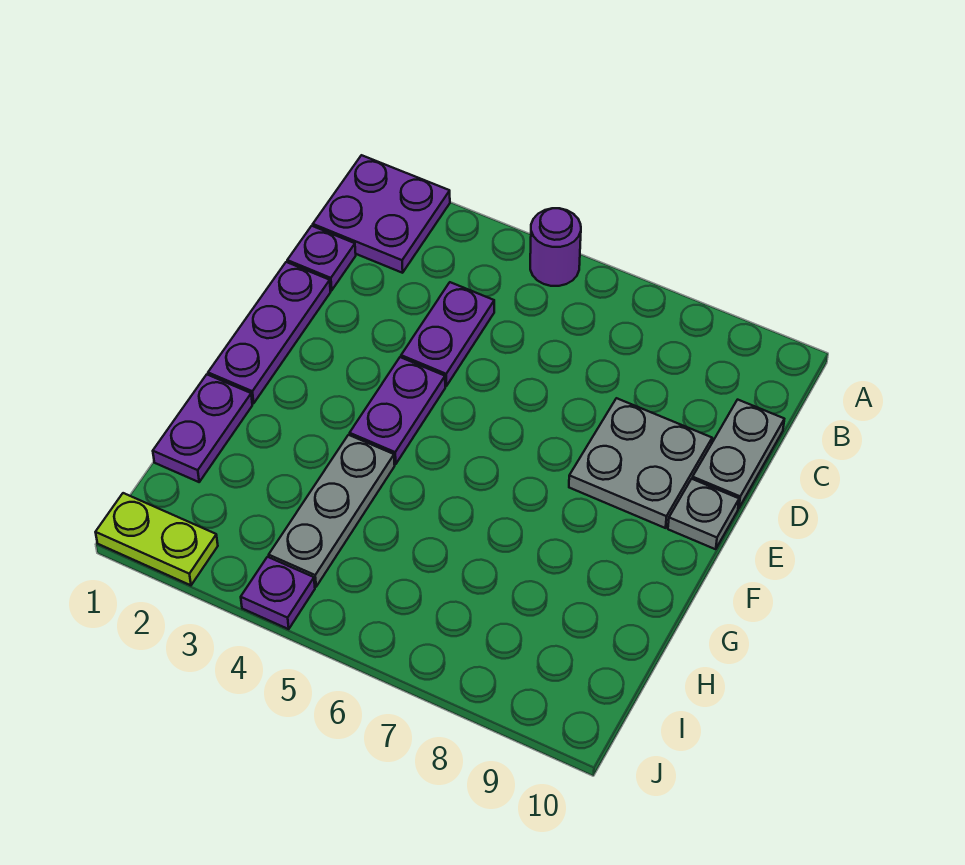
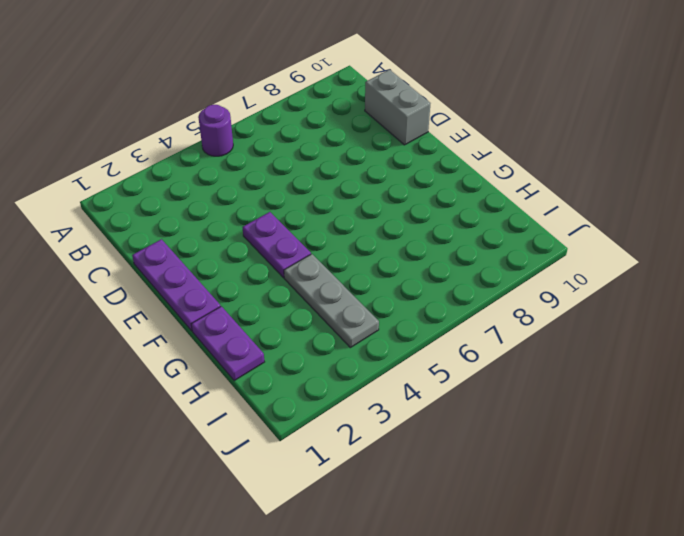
grey 1x2 brick [365,70,431,145] -> grey 1x2 plate [692,400,784,508]
none -> purple 2x2 plate [313,155,450,273]
none -> purple 1x1 plate [287,226,356,290]
none -> purple 1x2 plate [401,282,494,386]

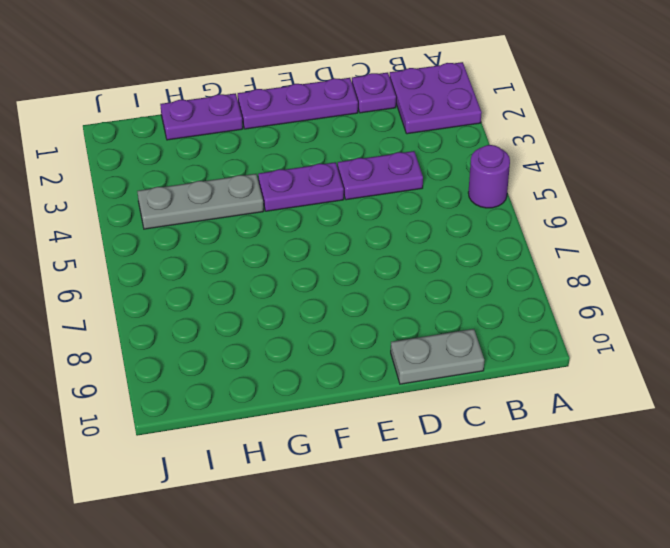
none -> grey 2x2 plate [569,398,712,528]
none -> grey 1x1 plate [668,479,739,549]
none -> lime 1x2 plate [96,493,218,585]

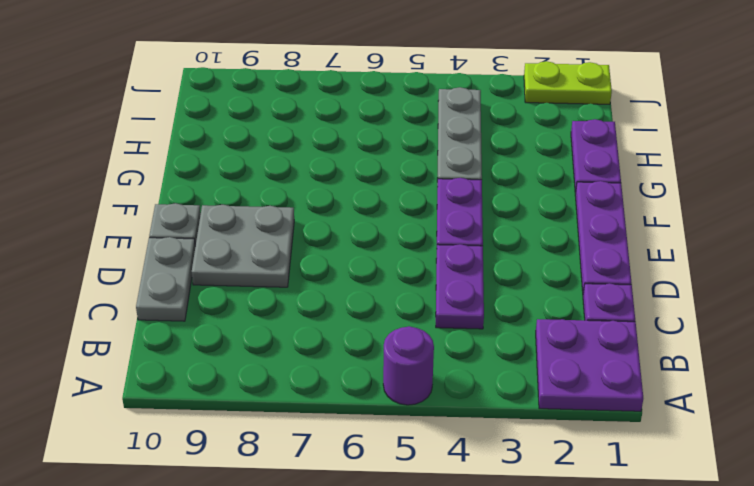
none -> purple 1x1 plate [241,557,315,629]

